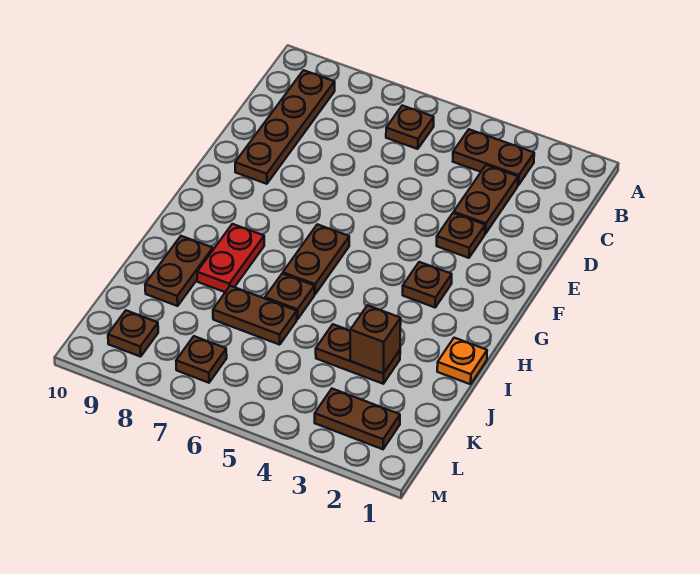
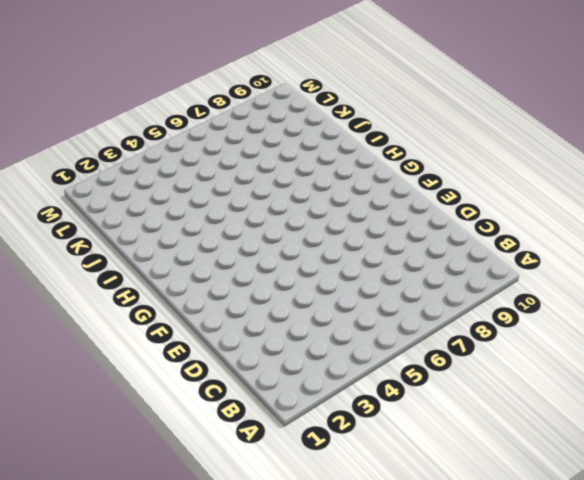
none -> brown 1x2 plate [453,129,534,185]
none -> brown 1x1 plate [386,106,434,149]
none -> brown 1x4 plate [235,70,335,184]

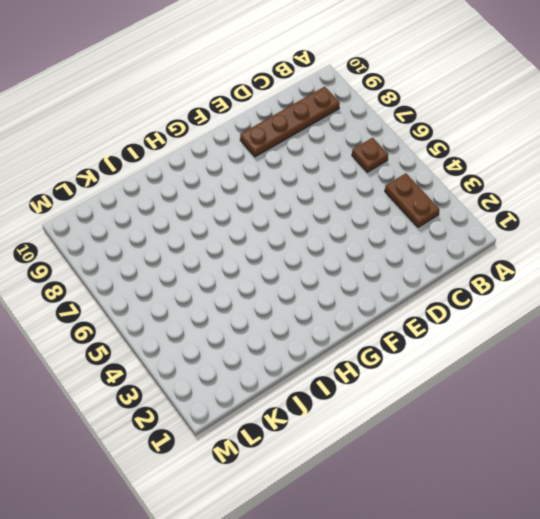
none -> brown 1x2 plate [454,165,518,233]
none -> brown 1x1 plate [437,213,485,258]
none -> brown 1x1 plate [403,262,452,307]

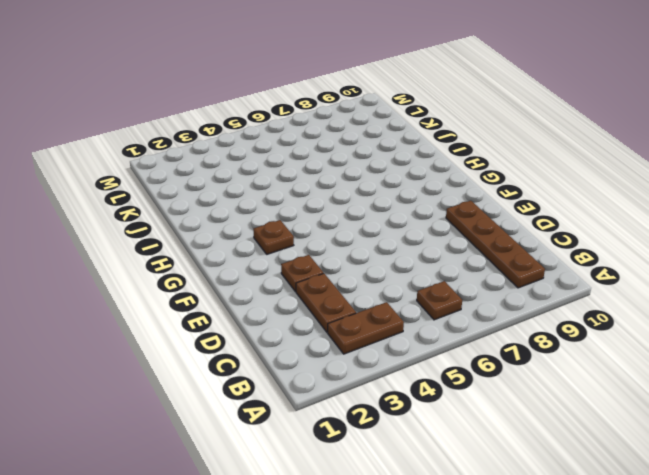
none -> brown 1x2 plate [283,224,349,294]
none -> red 1x2 plate [197,224,264,292]
none -> orange 1x1 plate [437,338,487,384]

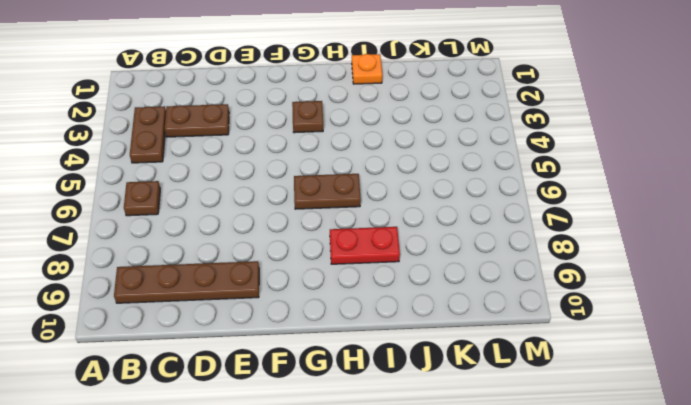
none -> brown 1x1 plate [437,213,485,258]
none -> brown 1x1 plate [265,274,314,319]
none -> brown 1x2 plate [145,236,213,306]

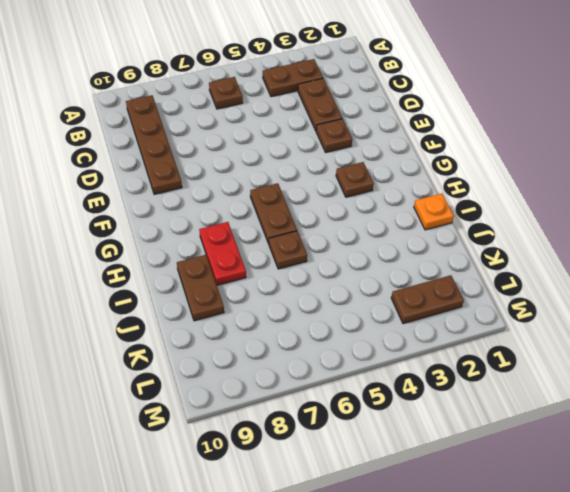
none -> brown 1x2 plate [316,324,400,384]
none -> brown 1x2 plate [213,286,297,345]
none -> brown 1x1 plate [176,336,227,383]

